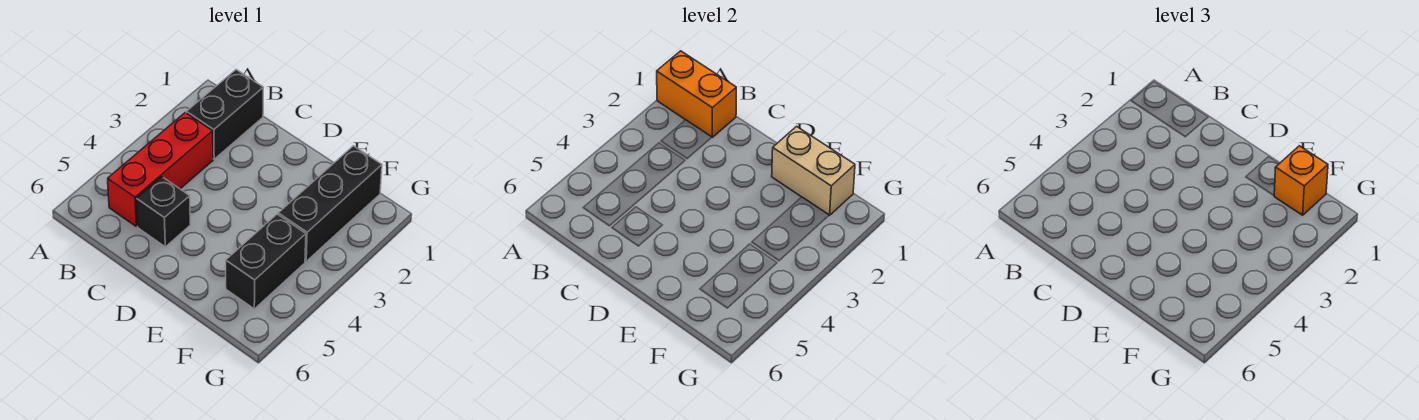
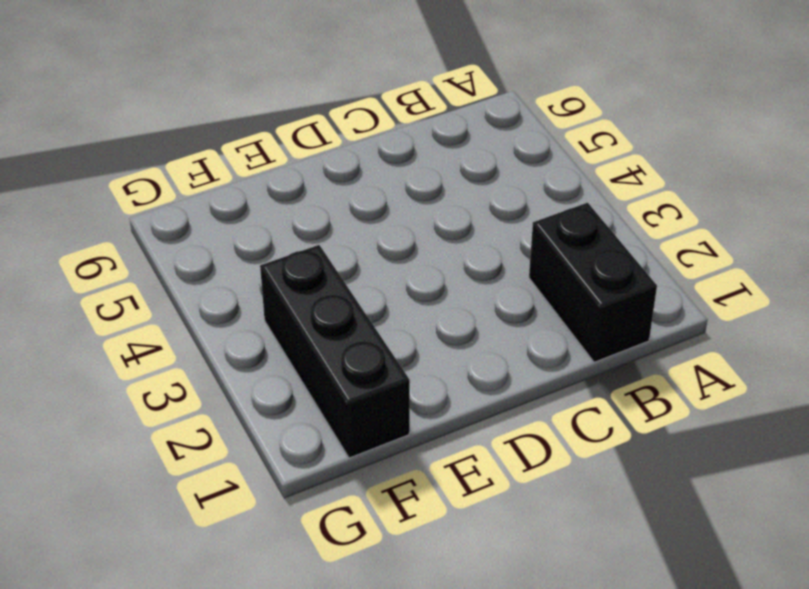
none -> red 1x3 brick [108,113,213,227]
none -> black 1x1 brick [137,177,190,247]

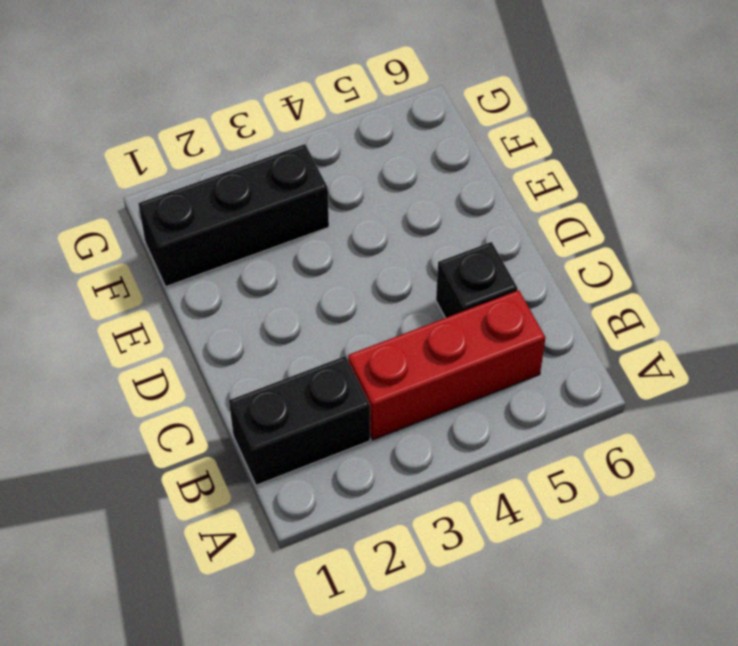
none -> black 1x2 brick [226,214,306,309]
none -> orange 1x2 brick [657,51,736,137]

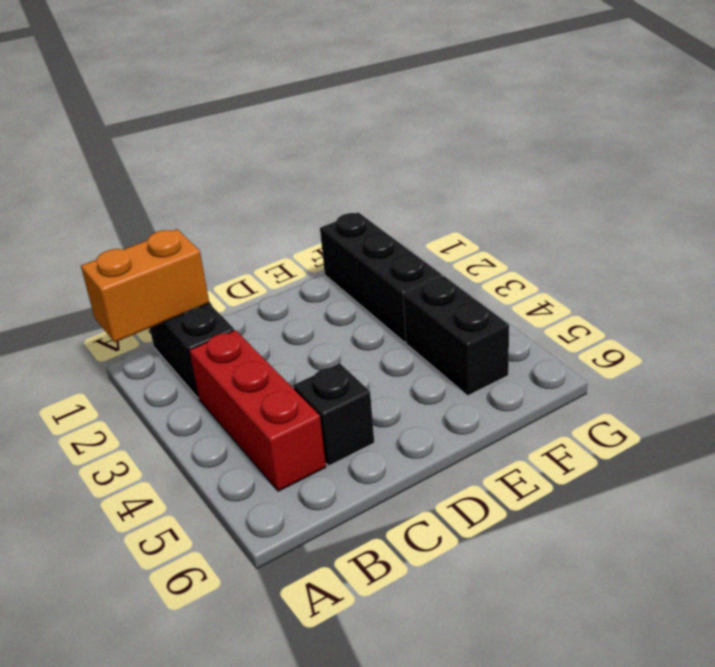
none -> tan 1x2 brick [772,126,855,215]
none -> orange 1x1 brick [1274,146,1328,215]

